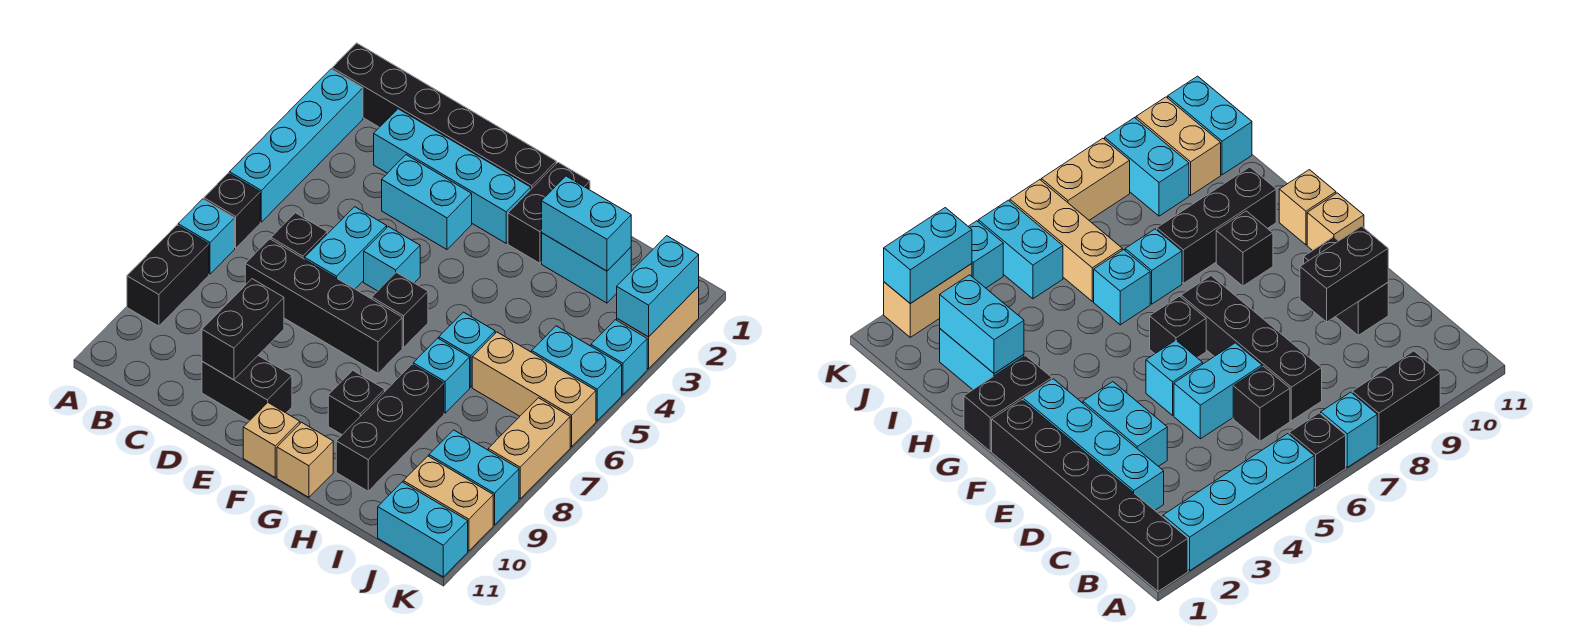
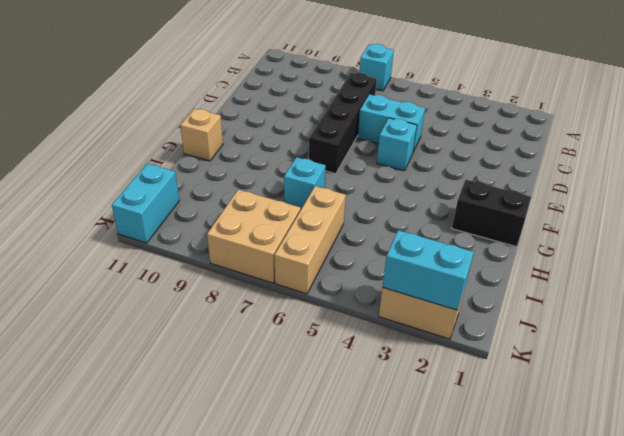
tan 2x2 brick [207,190,301,283] -> tan 1x2 brick [488,398,570,499]
none -> black 1x6 brick [332,43,556,189]
none -> cyan 1x4 brick [229,69,363,222]
none -> black 1x1 brick [204,173,260,248]
none -> black 1x2 brick [127,225,209,326]

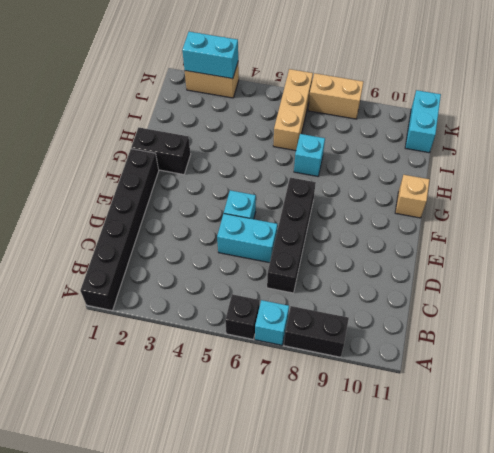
none -> cyan 1x4 brick [229,69,363,222]
none -> cyan 1x4 brick [374,109,531,243]
none -> black 1x1 brick [271,213,327,259]
none -> cyan 1x2 brick [382,155,472,249]

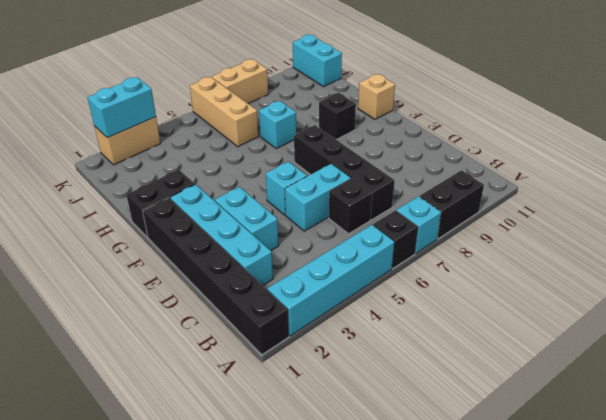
none -> black 1x2 brick [202,356,292,421]
none -> black 1x1 brick [372,272,428,347]
none -> tan 1x1 brick [243,403,300,477]
none -> cyan 1x2 brick [542,233,631,303]

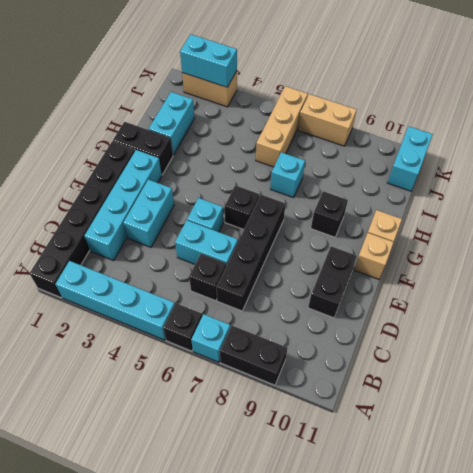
none -> cyan 1x1 brick [439,312,495,387]
none -> black 1x3 brick [336,364,444,491]
none -> cyan 1x2 brick [532,326,622,421]
none -> cyan 1x2 brick [429,430,519,525]

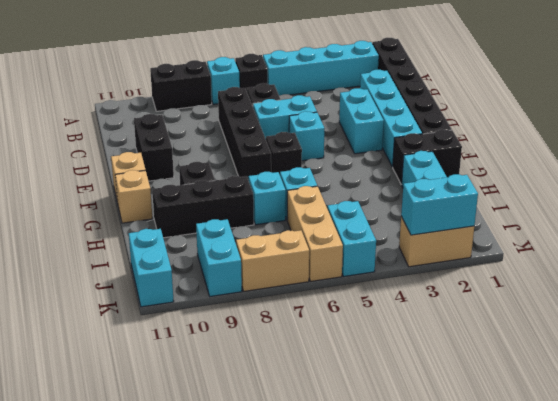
none -> tan 1x2 brick [403,456,493,551]
none -> cyan 1x1 brick [591,320,647,395]
none -> black 1x2 brick [202,279,284,380]
none -> cyan 1x2 brick [542,176,631,271]

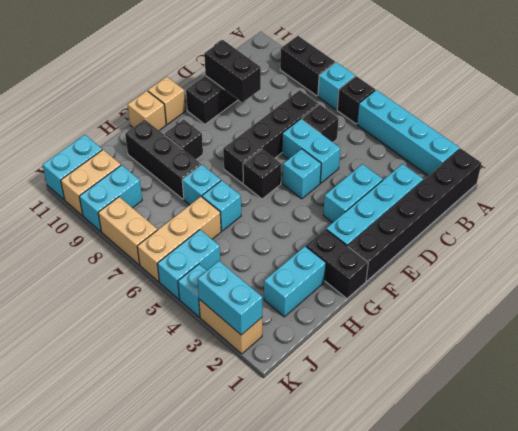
none -> cyan 1x2 brick [542,176,631,271]

